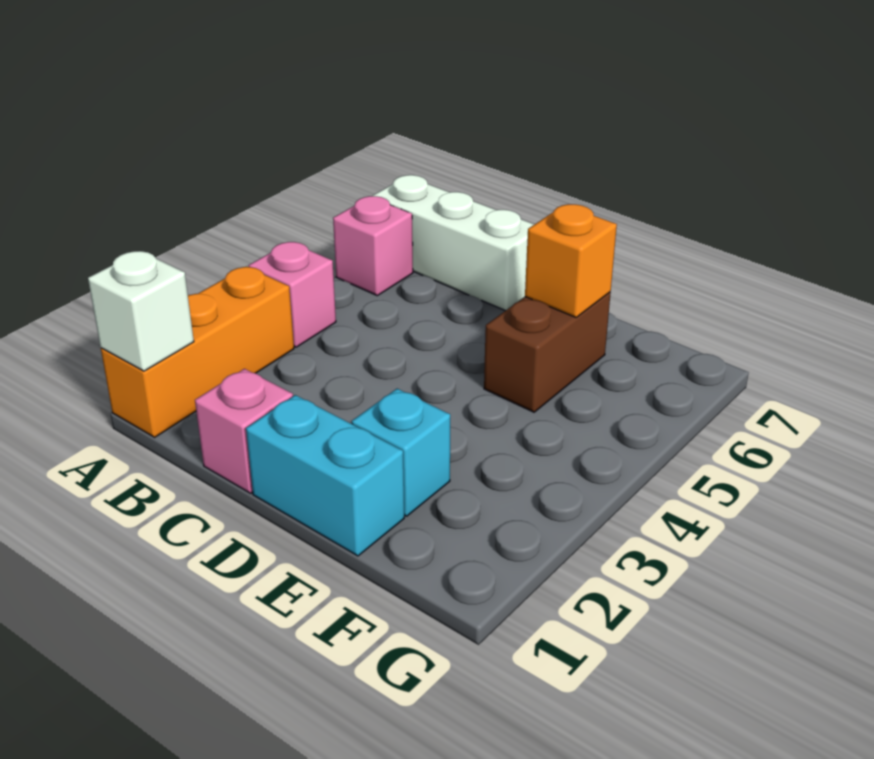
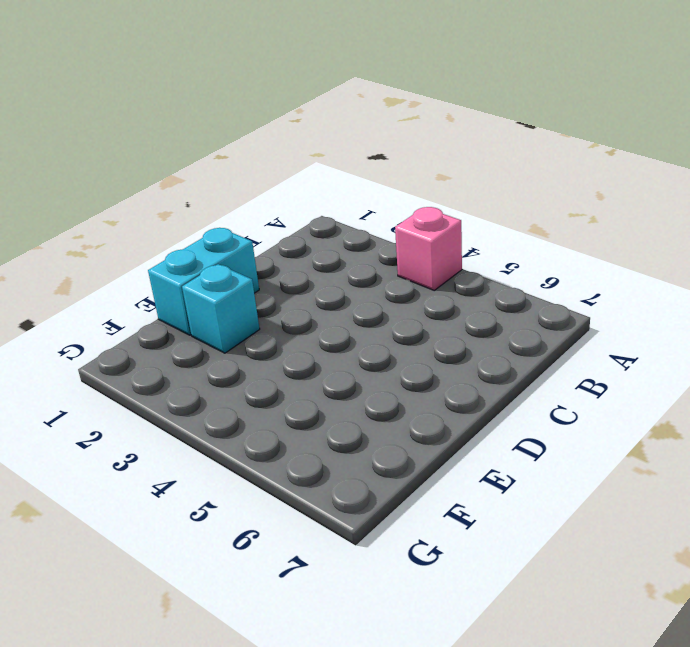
none -> orange 1x3 brick [101,266,294,437]
none -> pink 1x1 brick [333,196,413,296]

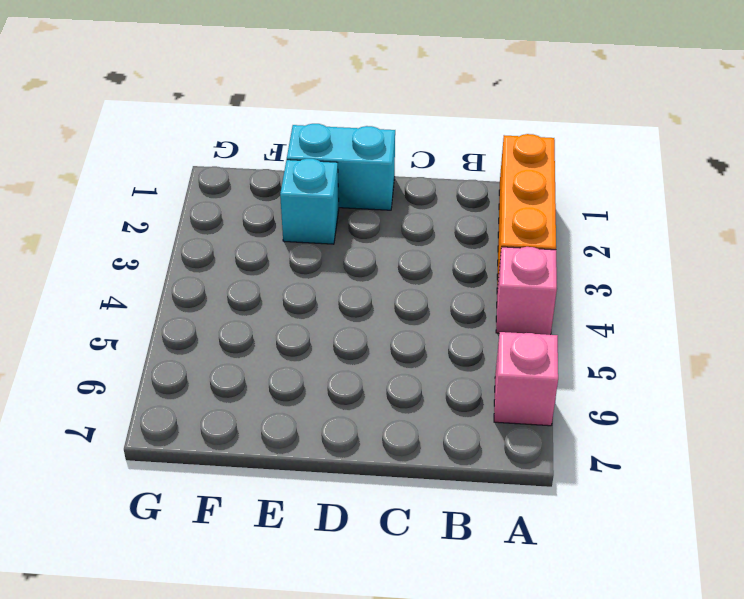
none -> white 1x3 brick [372,175,534,311]
none -> pink 1x1 brick [195,369,293,493]

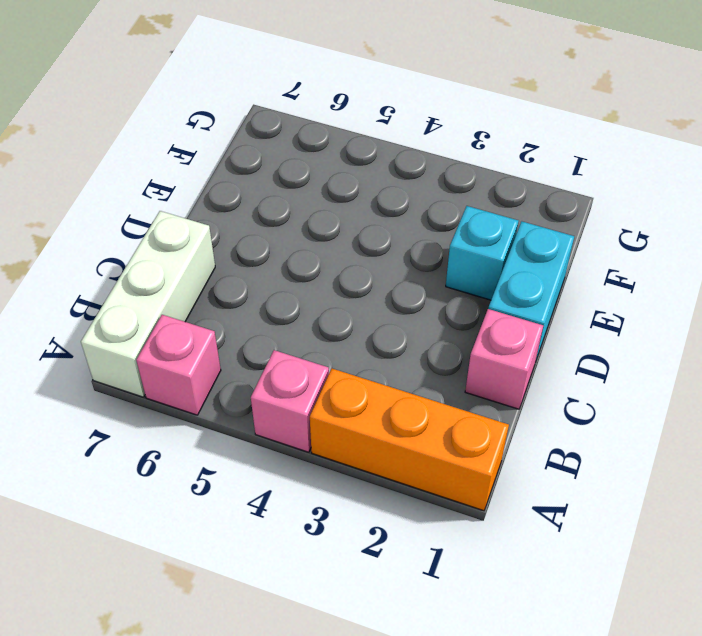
none -> brown 1x2 brick [484,292,611,412]
none -> white 1x1 brick [88,251,194,371]

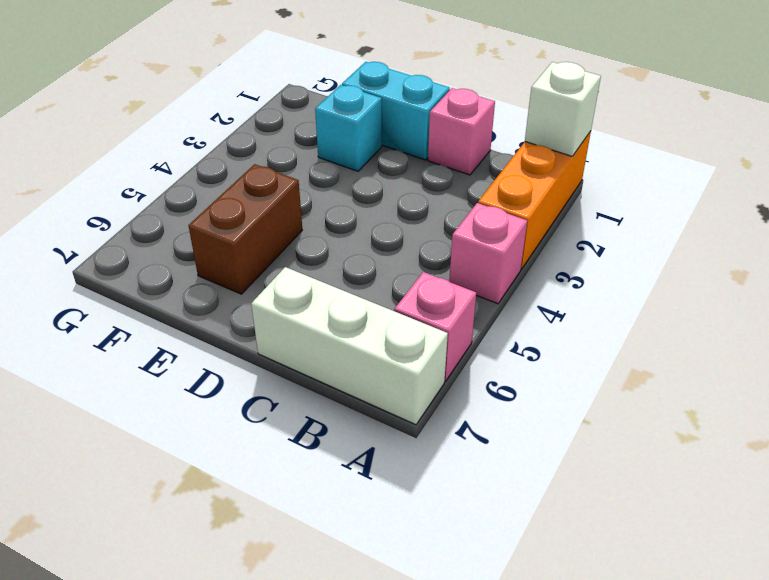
none -> orange 1x1 brick [525,204,617,317]

